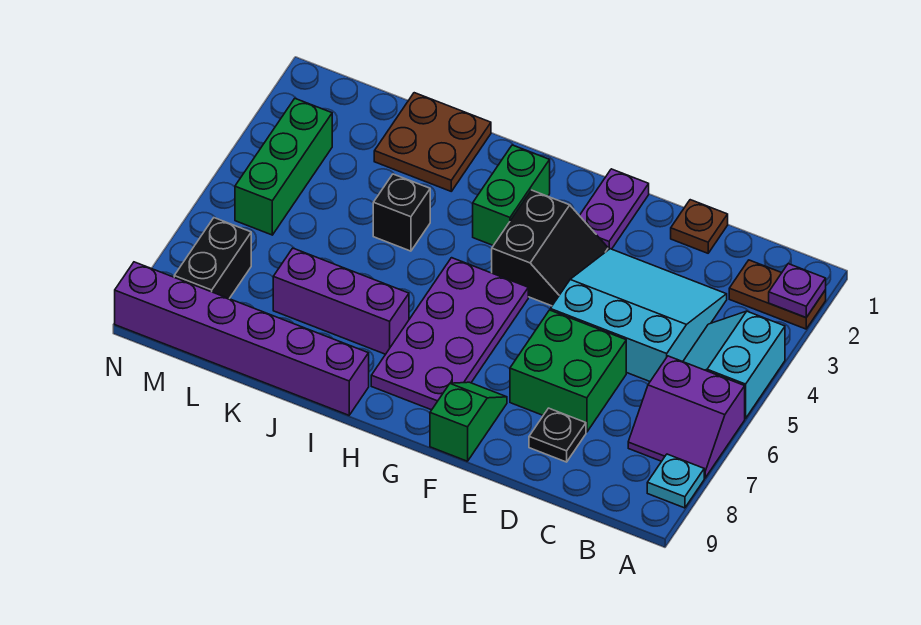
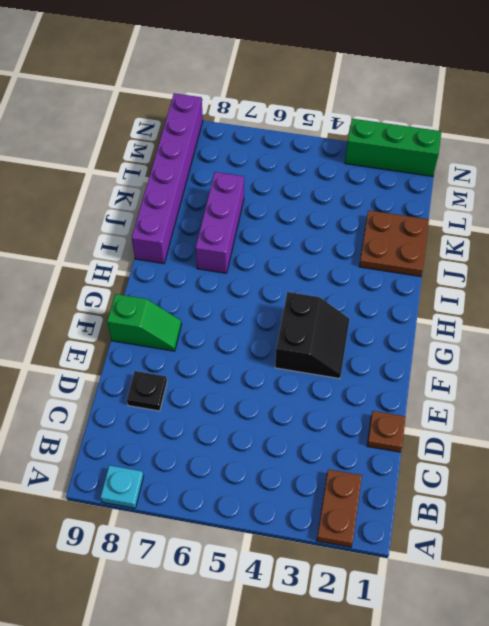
black 2x2 slope [275,292,350,379] -> black 2x2 slope turned to [492,190,608,306]
green 1x3 brick [345,119,441,176] -> green 1x3 brick moved to [235,99,332,235]
none -> cyan 2x2 slope [683,311,785,419]
none -> purple 2x2 slope [628,356,745,478]
none -> cyan 3x3 slope [550,249,727,381]

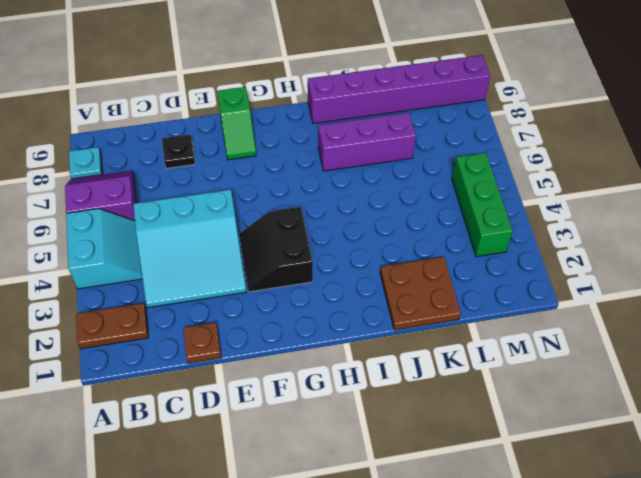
none -> green 2x2 brick [510,310,626,432]
none -> purple 1x2 plate [579,169,649,250]
none -> purple 2x4 plate [371,258,528,410]

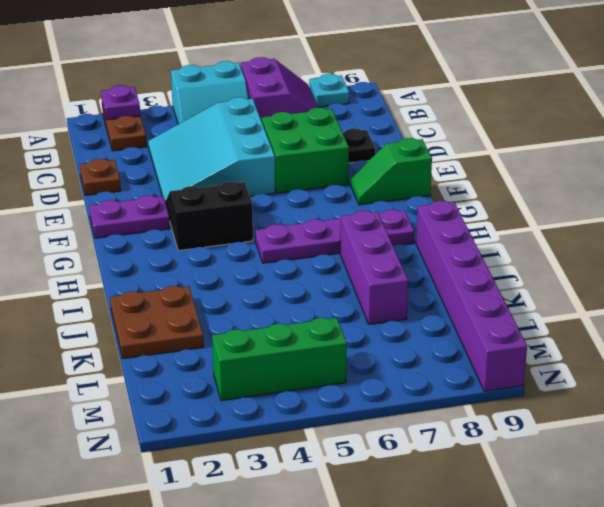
purple 1x4 plate [255,209,414,263] -> purple 2x4 plate [371,258,528,410]
none -> green 1x2 brick [473,145,550,246]
none -> black 1x1 brick [373,174,430,251]
none -> black 1x2 brick [174,218,251,299]

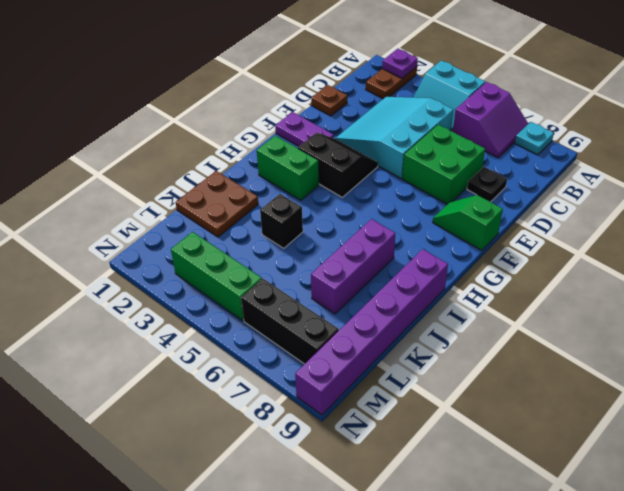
black 1x3 brick [241,279,339,364] -> black 1x2 brick [174,218,251,299]
none -> purple 2x4 plate [371,258,528,410]

